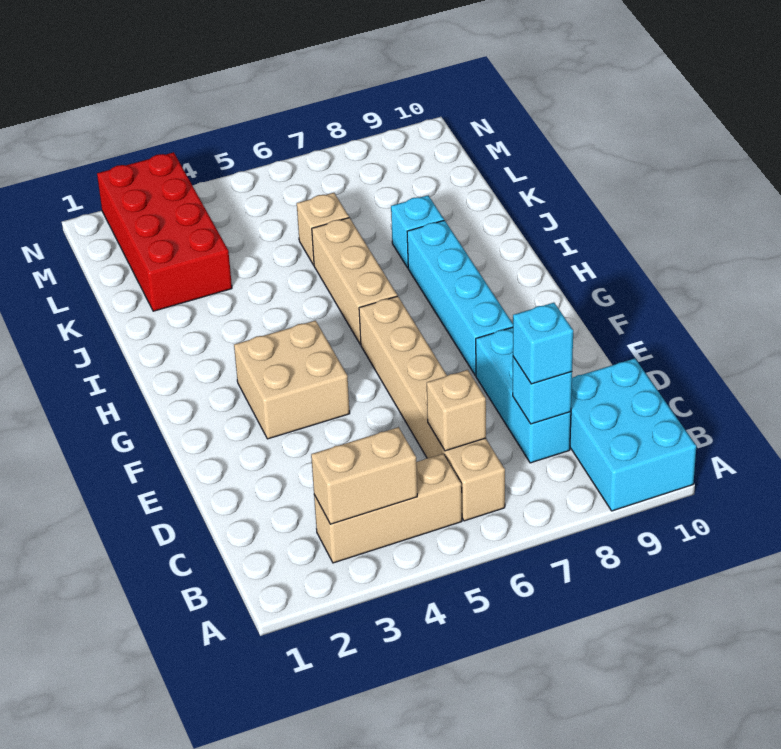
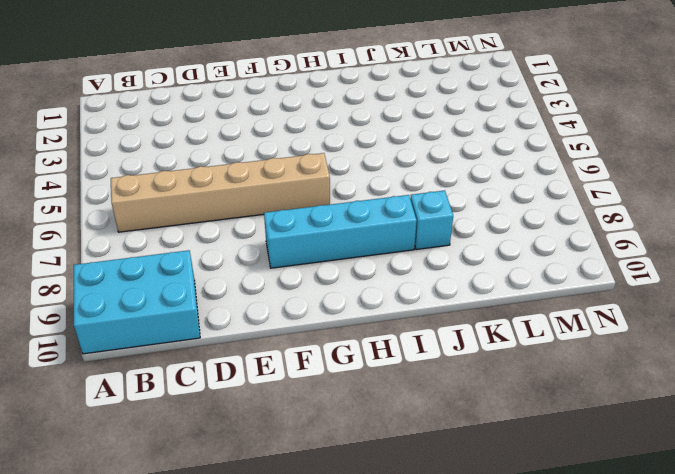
none -> tan 1x3 brick [314,454,462,563]
none -> cyan 1x3 brick [476,327,571,463]
none -> tan 2x2 brick [234,321,350,439]

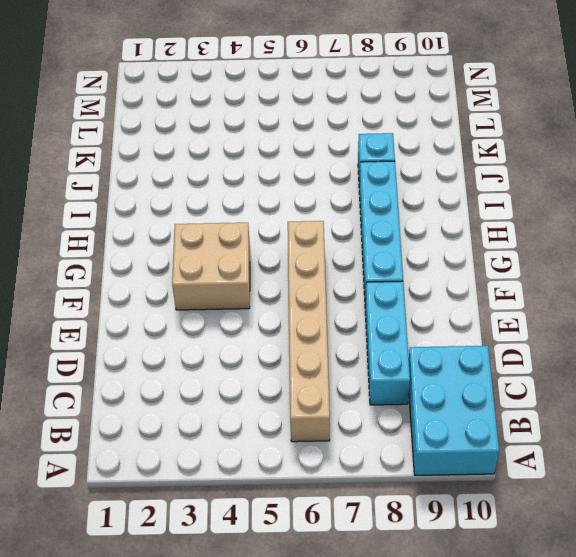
none -> tan 1x3 brick [314,454,462,563]
none -> tan 1x3 brick [312,218,397,344]
none -> red 2x4 brick [97,152,232,311]

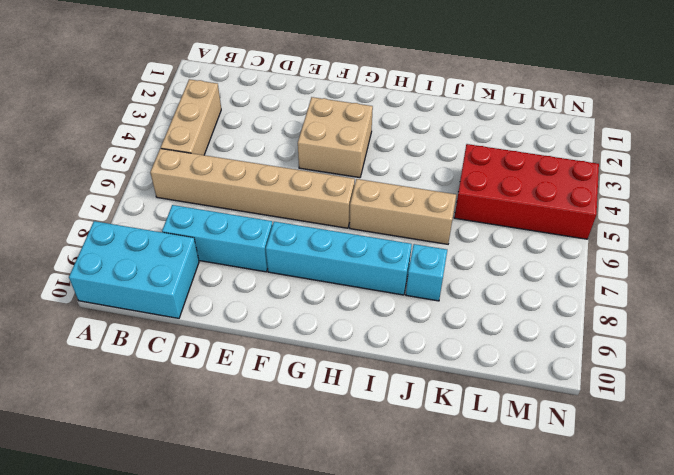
red 2x4 brick [454,144,599,239] -> red 2x4 brick moved to [97,152,232,311]
none -> tan 1x1 brick [297,193,349,265]
none -> tan 1x2 brick [311,427,417,524]
none -> tan 1x1 brick [427,370,486,451]

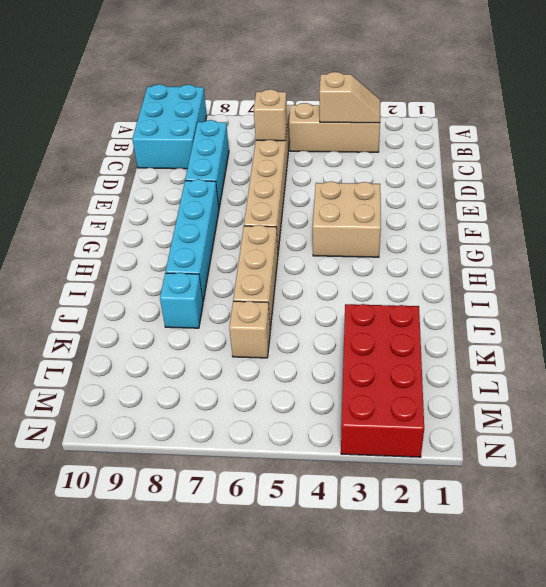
tan 1x2 slope [319,72,380,123] -> tan 1x2 brick [311,427,417,524]
none -> cyan 1x1 brick [513,357,572,424]
none -> cyan 1x1 brick [513,303,573,384]

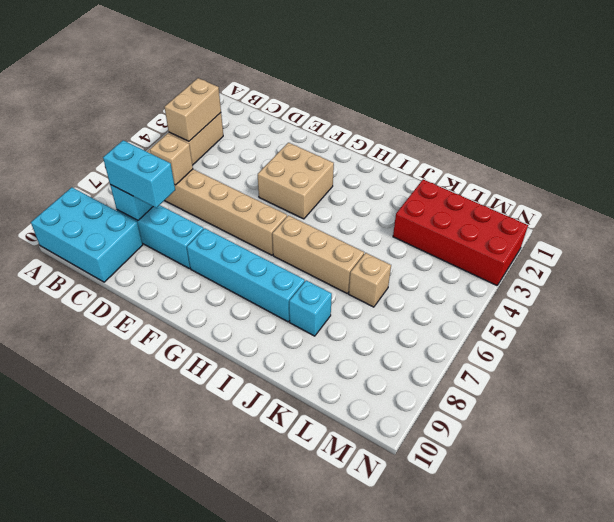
cyan 1x2 brick [103,140,175,208] -> cyan 1x1 brick [513,303,573,384]

